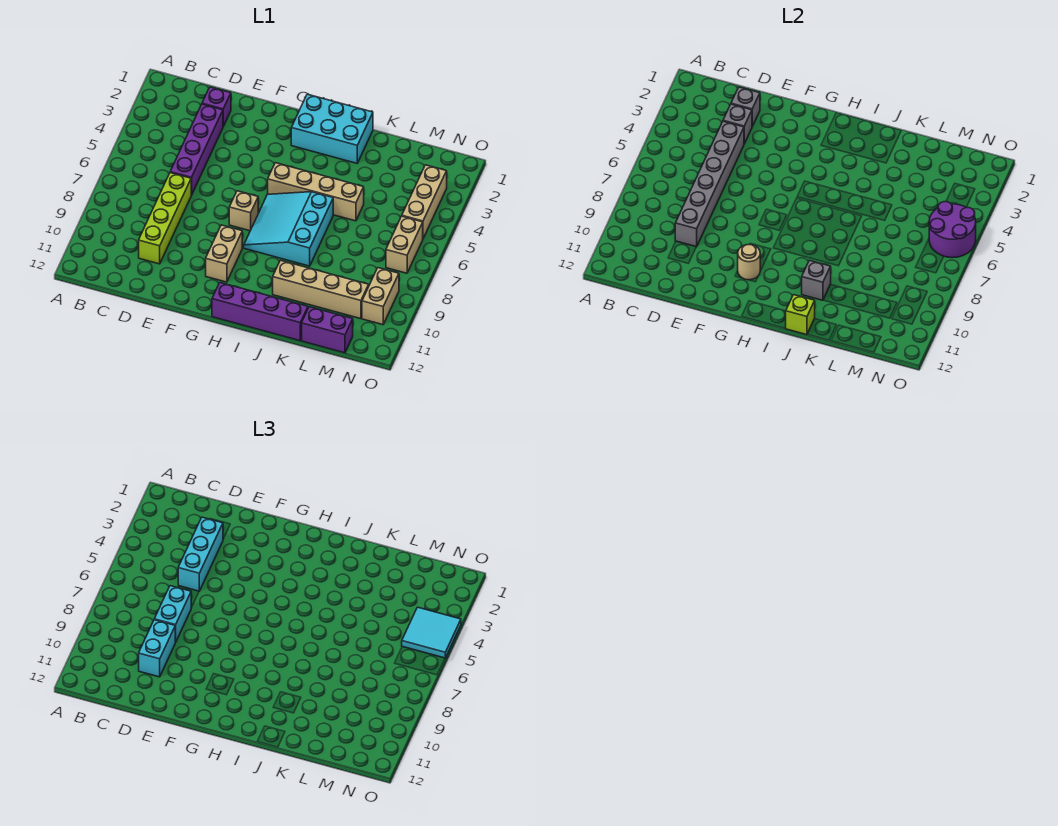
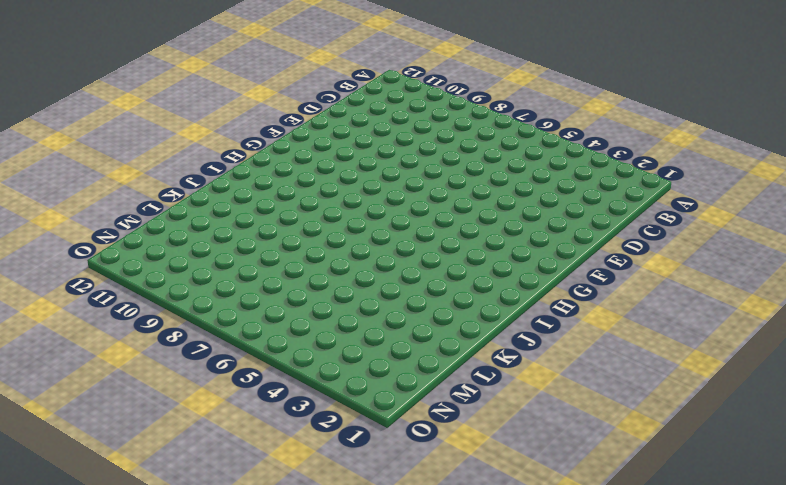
none -> purple 1x1 brick [202,87,231,126]
none -> purple 1x4 brick [170,104,223,195]
none -> lime 1x4 brick [139,173,191,264]

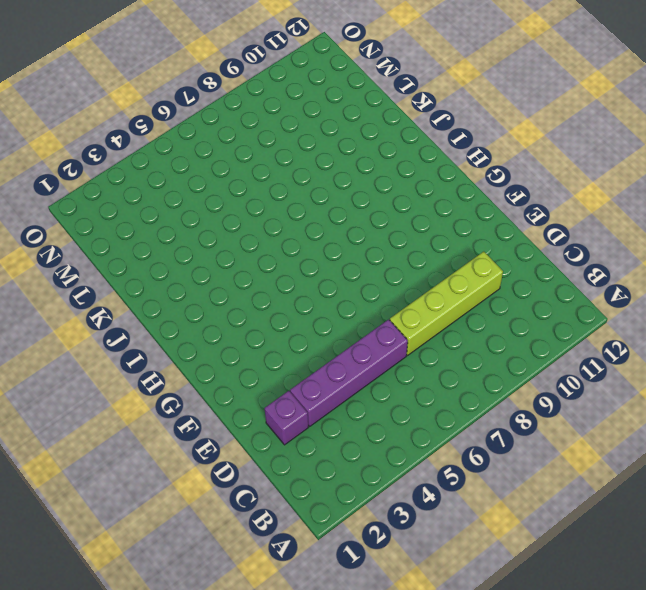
none -> tan 1x1 brick [229,191,258,231]
none -> tan 1x2 brick [206,225,242,282]
none -> cyan 2x3 brick [291,94,373,163]

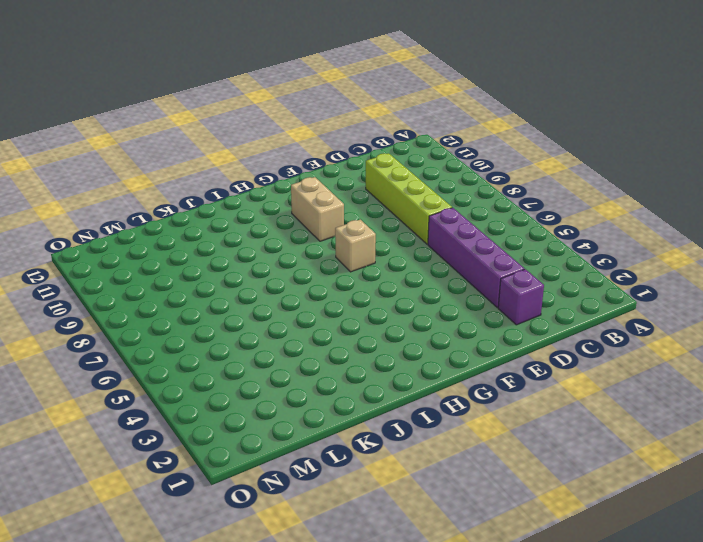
none -> cyan 2x3 brick [291,94,373,163]
none -> tan 1x4 brick [268,163,364,221]
none -> cyan 3x3 slope [244,192,333,266]

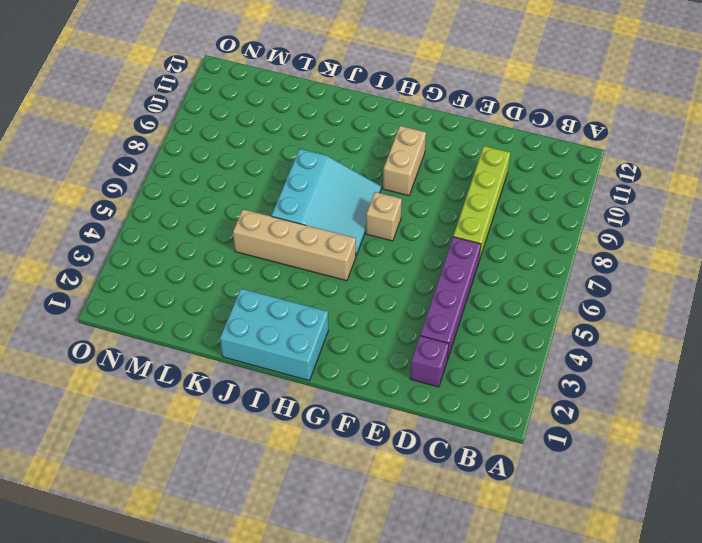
none -> purple 1x4 brick [212,283,308,341]
none -> tan 1x4 brick [273,260,369,319]
none -> purple 1x2 brick [302,307,353,353]

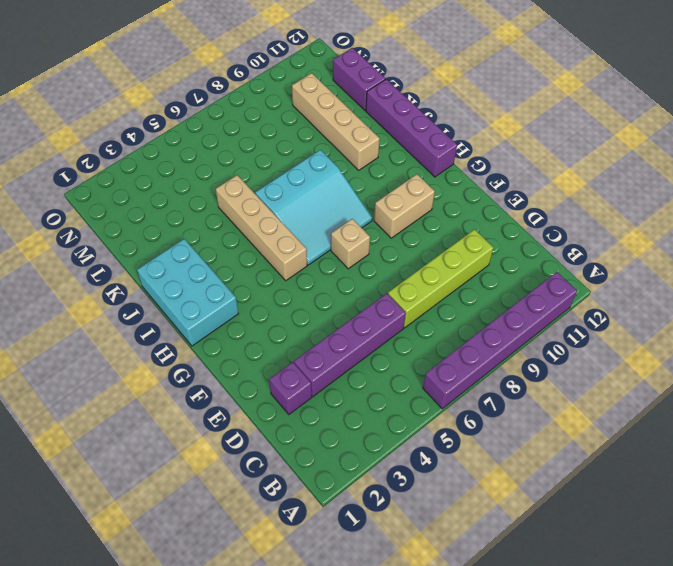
purple 1x6 brick [423,272,577,409] -> none
none -> tan 1x3 brick [402,165,447,238]
none -> tan 1x2 brick [386,216,423,273]
none -> tan 1x2 brick [362,268,399,325]

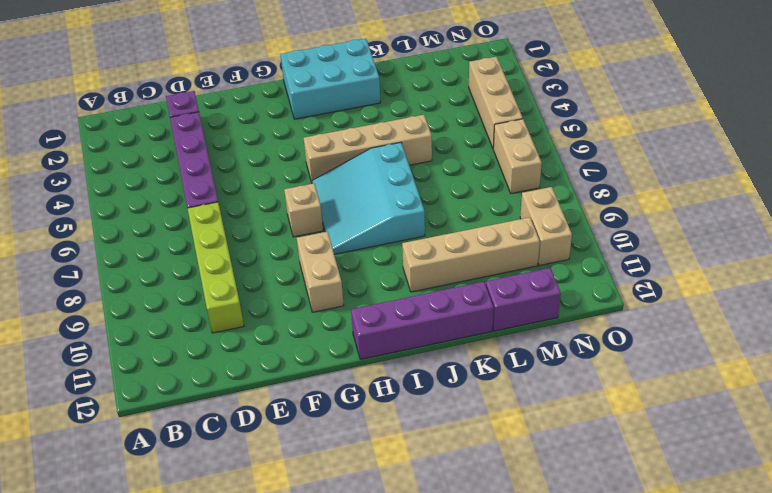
none -> grey 1x1 brick [731,87,760,126]
none -> grey 1x1 brick [723,104,752,144]
none -> grey 1x6 brick [675,121,744,247]

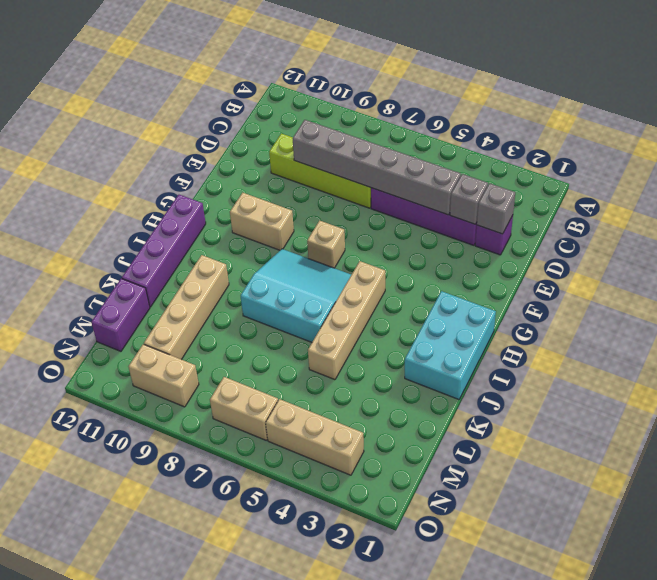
none -> tan 1x1 round brick [738,244,760,280]
none -> grey 1x1 brick [802,260,831,300]
none -> lime 1x1 brick [785,295,815,335]

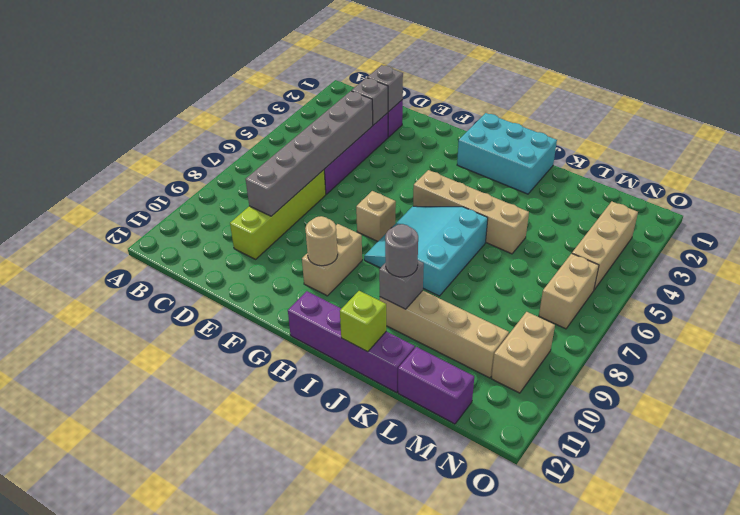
grey 1x1 round brick [385,224,418,277] -> none
none -> purple 2x2 round brick [929,202,976,258]
none -> cyan 1x3 brick [178,517,223,591]
none -> cyan 1x2 brick [154,586,191,642]

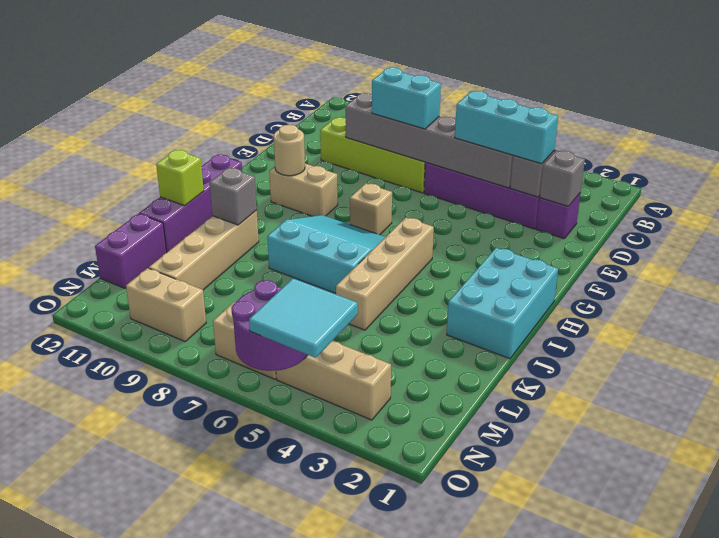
none -> cyan 1x2 brick [139,620,175,677]

